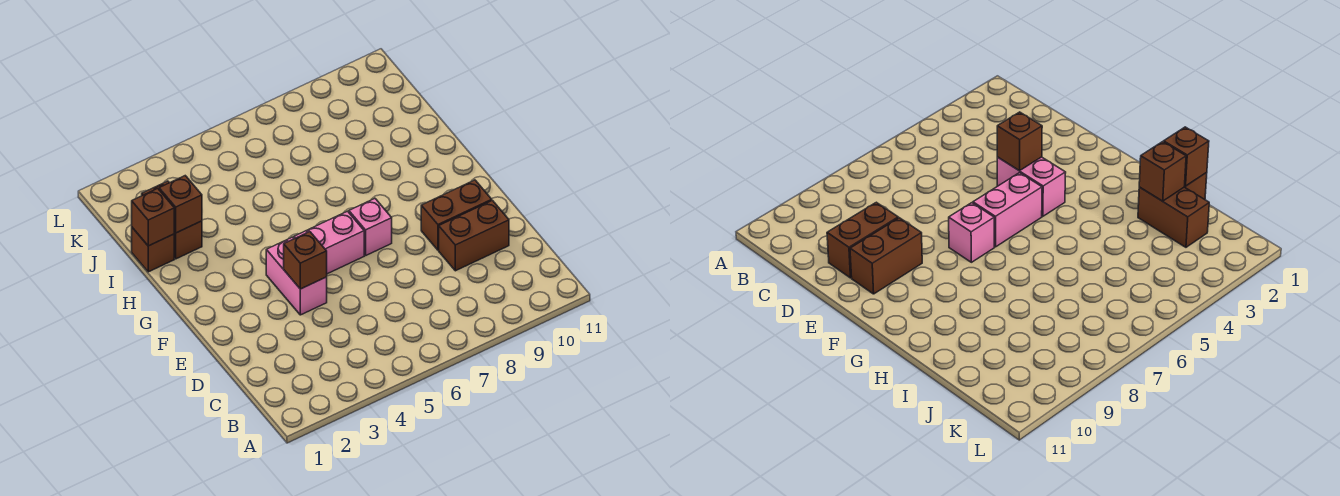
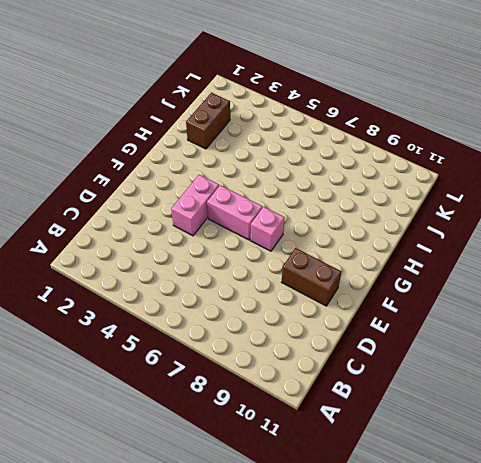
none -> brown 1x2 brick [439,201,509,271]
none -> brown 1x1 brick [132,228,174,272]

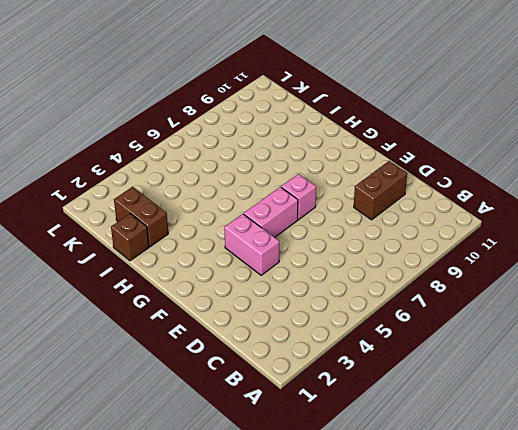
none -> brown 1x2 brick [421,180,492,250]
none -> brown 1x1 brick [284,232,327,289]

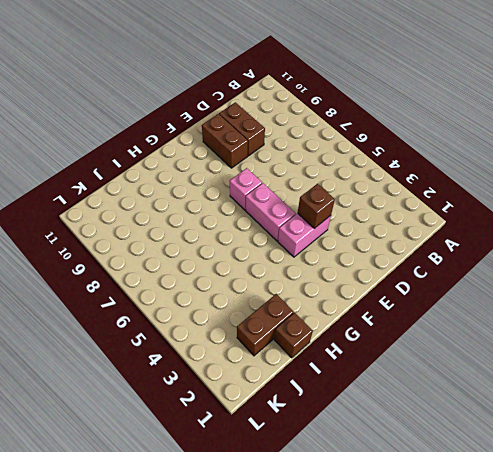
none -> brown 1x1 brick [132,189,174,246]
none -> brown 1x1 brick [159,176,202,233]

